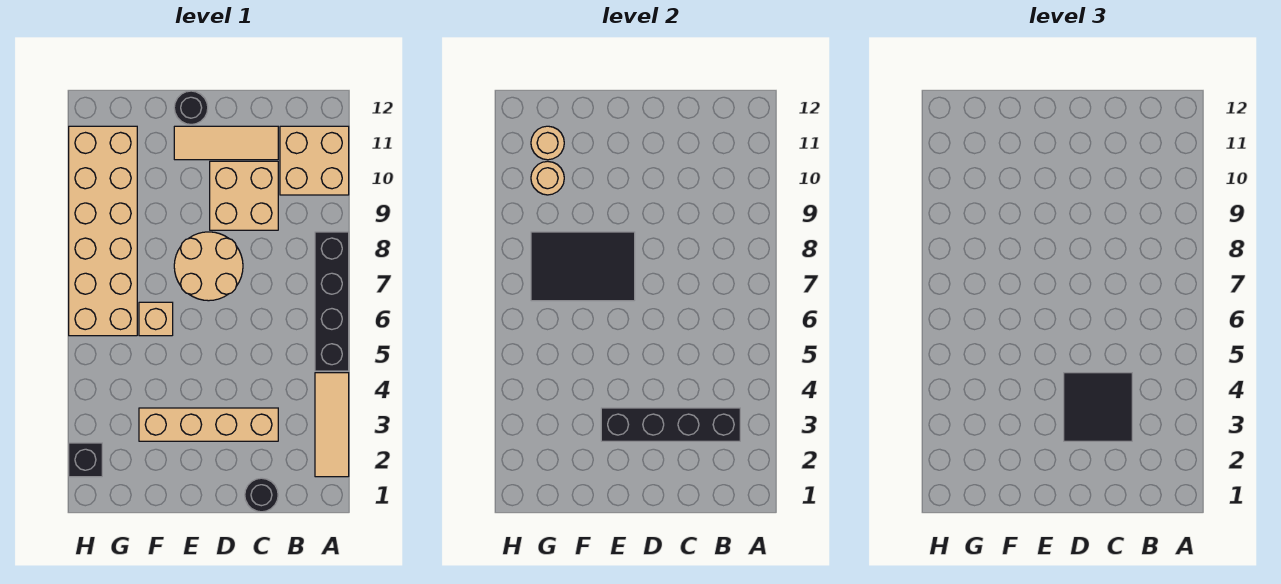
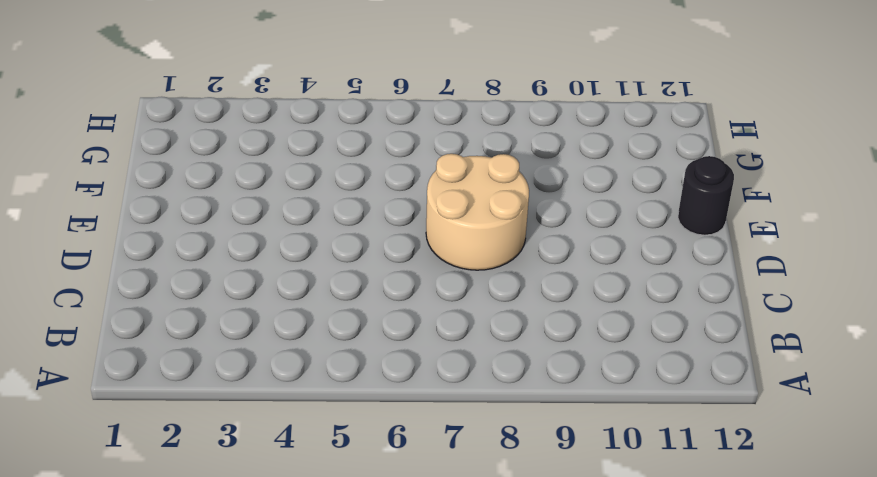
none -> tan 1x3 tile [315,373,349,477]
none -> black 1x4 brick [315,232,349,371]
none -> tan 2x2 brick [280,126,349,195]

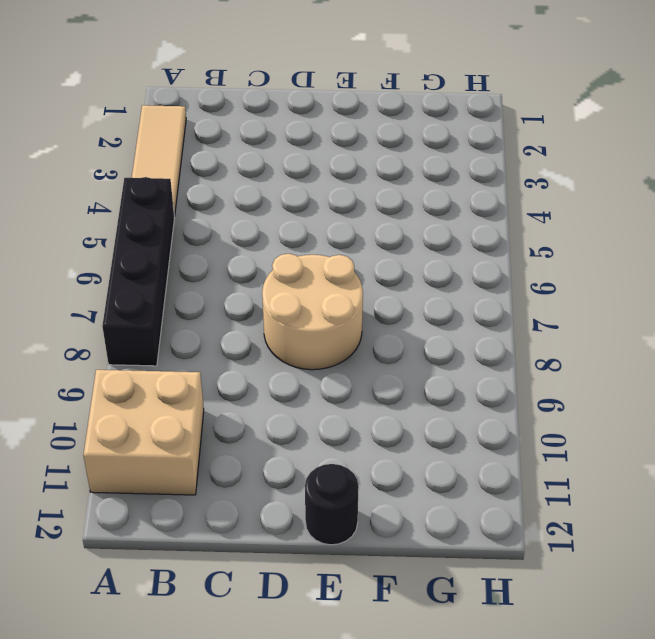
none -> black 1x1 round brick [245,478,278,512]
none -> tan 1x4 brick [139,408,278,441]
none -> tan 2x2 brick [210,161,278,230]

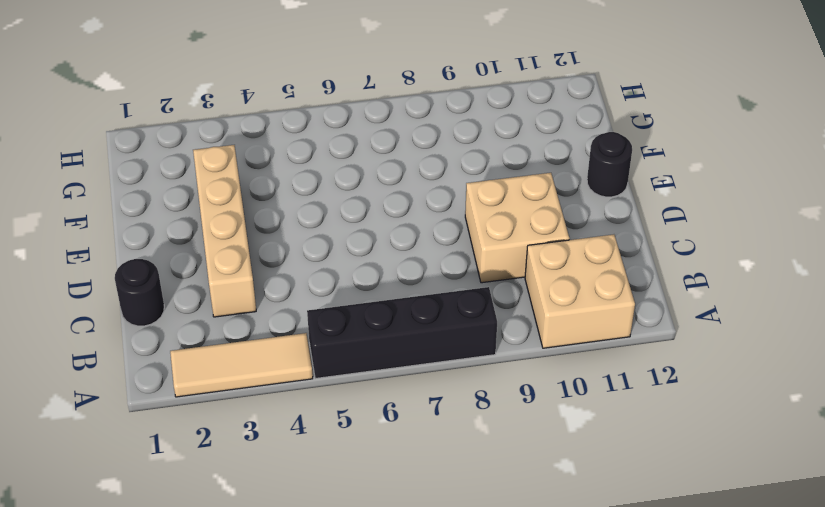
none -> tan 1x3 tile [174,126,278,160]
none -> tan 2x2 round brick [174,232,243,301]
none -> tan 1x1 brick [139,302,173,336]

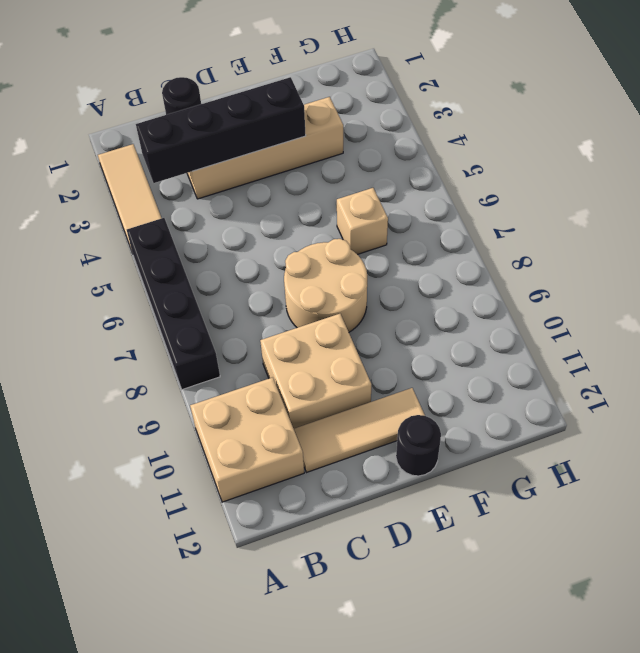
none -> tan 2x6 brick [69,126,137,336]
none -> black 1x1 brick [69,443,102,477]
none -> black 2x3 tile [531,232,635,301]

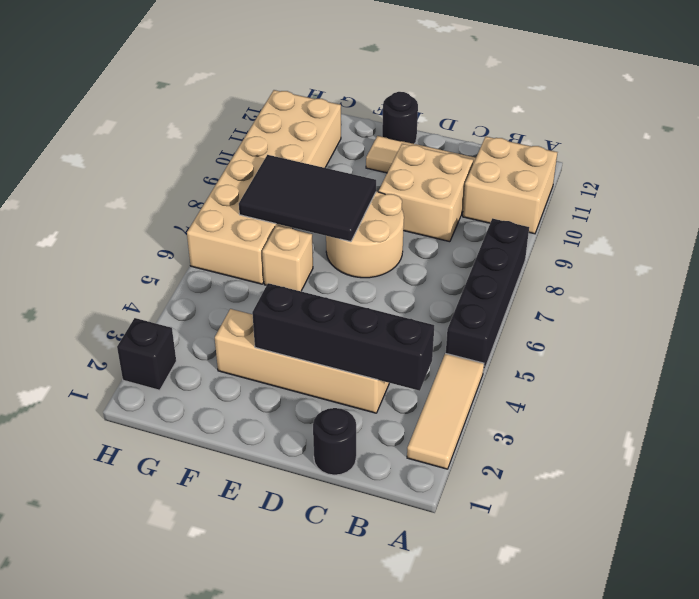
none -> tan 1x1 round brick [531,161,564,195]
none -> tan 1x1 round brick [531,126,564,160]
none -> black 2x2 tile [1064,373,1132,441]

